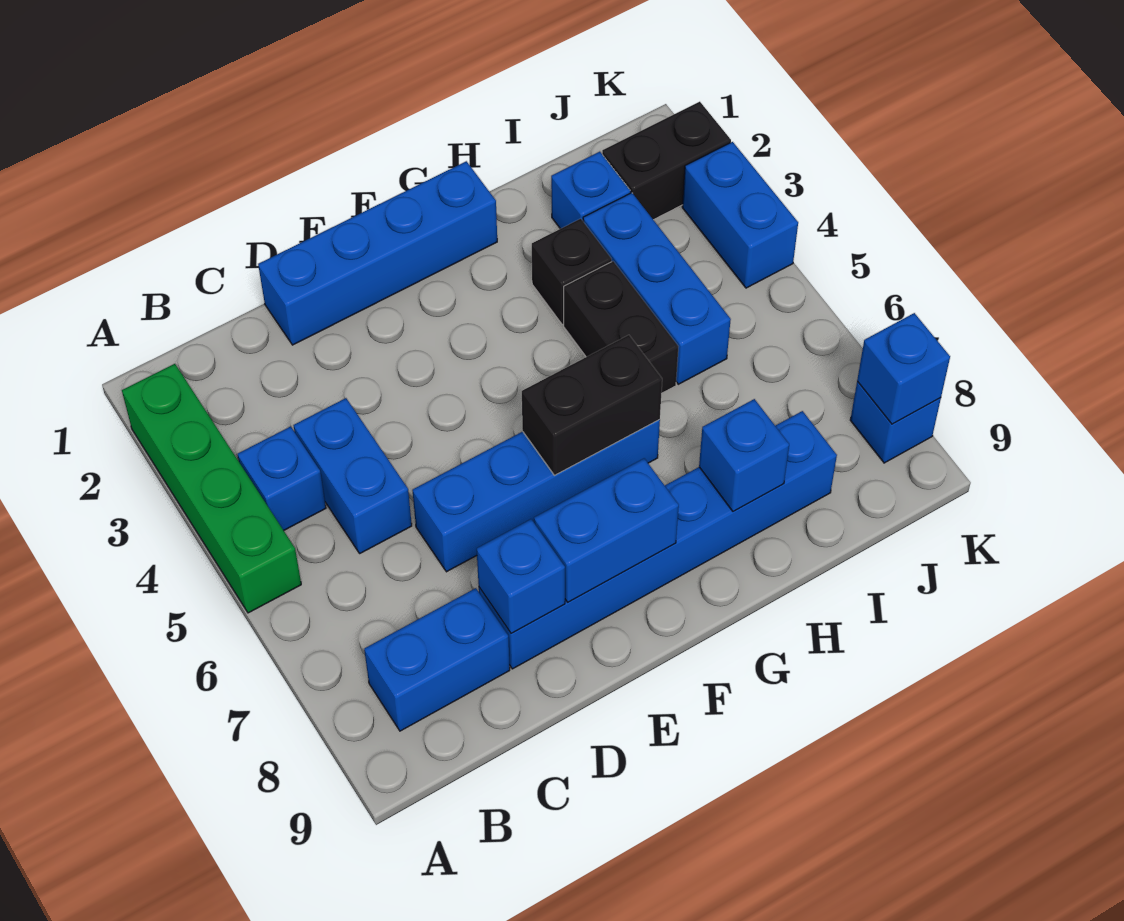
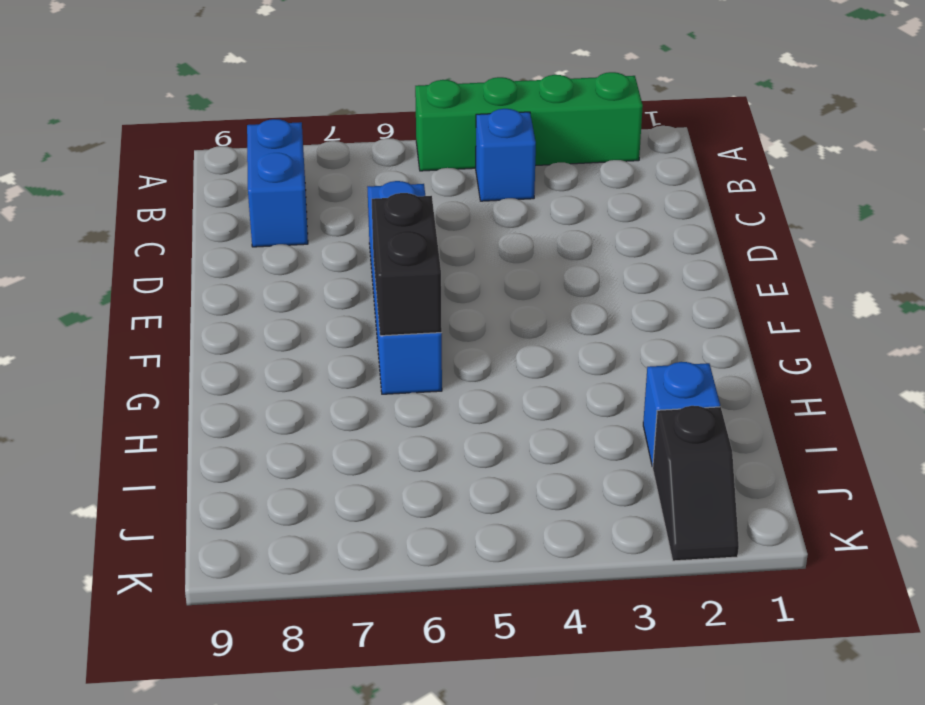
black 1x2 slope [653,406,739,561] -> black 1x2 brick [602,102,731,220]
none -> blue 1x2 brick [294,398,412,553]
none -> blue 1x4 brick [258,161,497,345]
none -> blue 1x6 brick [479,411,837,669]

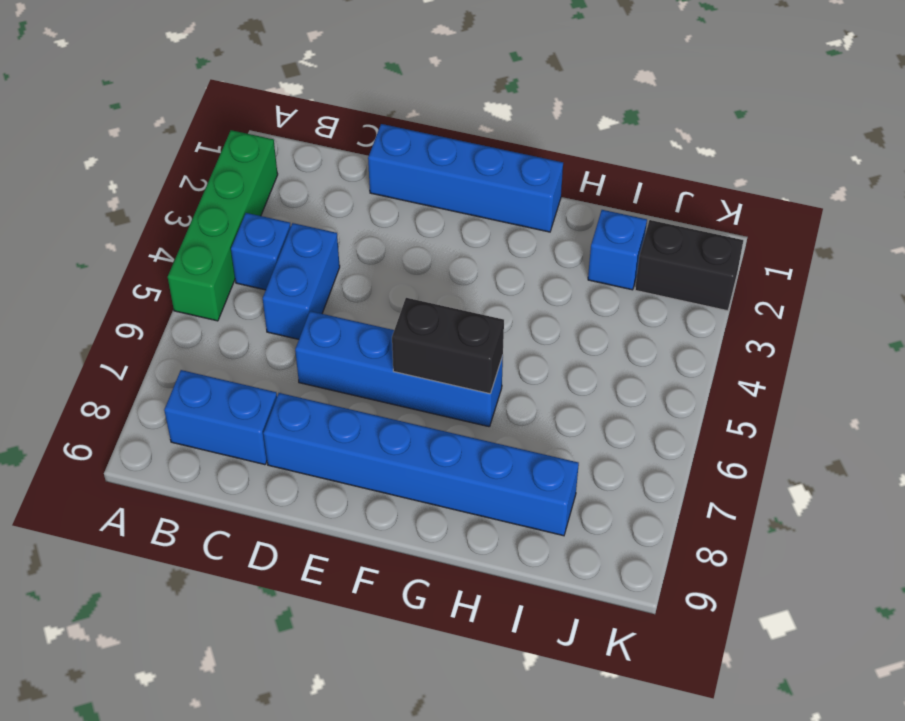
none -> black 1x1 brick [532,219,612,325]
none -> black 1x2 brick [564,261,679,394]
none -> blue 1x3 brick [583,193,731,384]

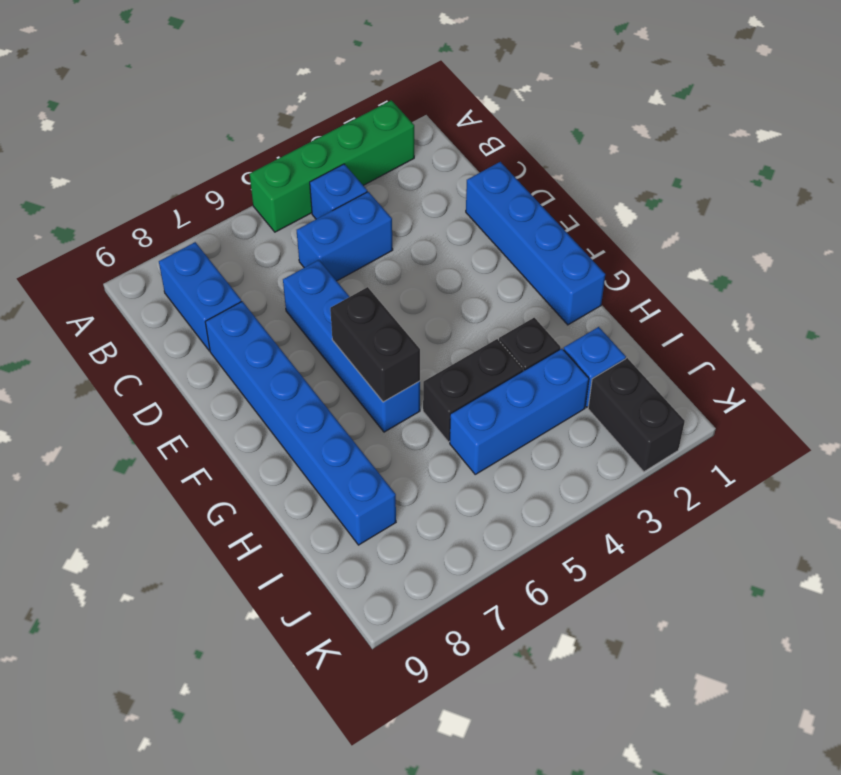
none -> blue 1x2 brick [682,142,798,288]
none -> blue 1x1 brick [850,382,941,463]
none -> blue 1x1 brick [477,519,565,633]

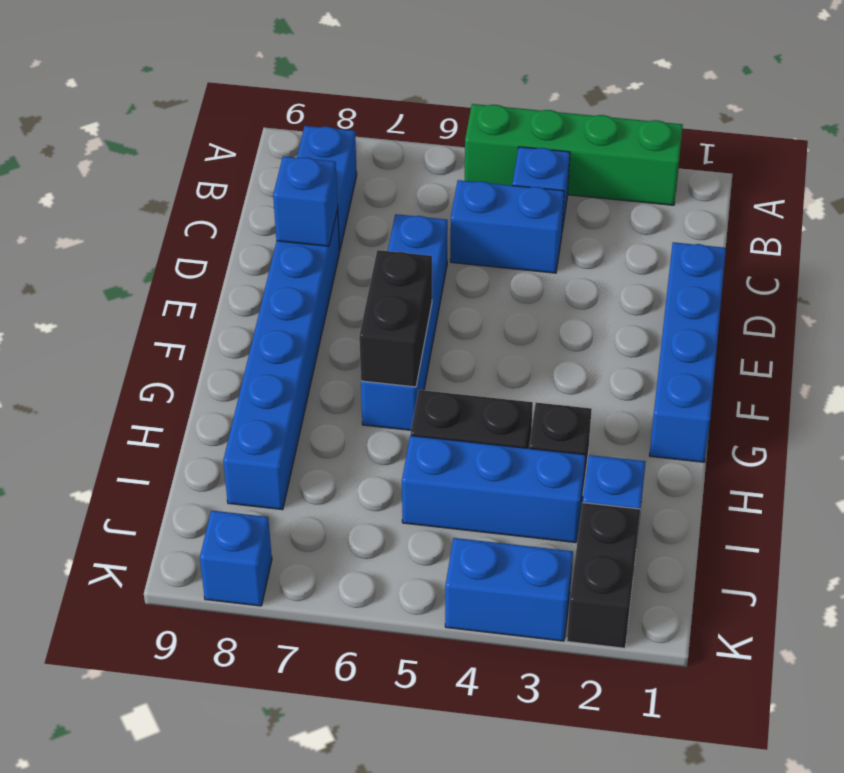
none -> blue 1x2 brick [534,458,679,602]
none -> blue 1x1 brick [699,399,789,512]
none -> blue 1x1 brick [857,313,950,424]

